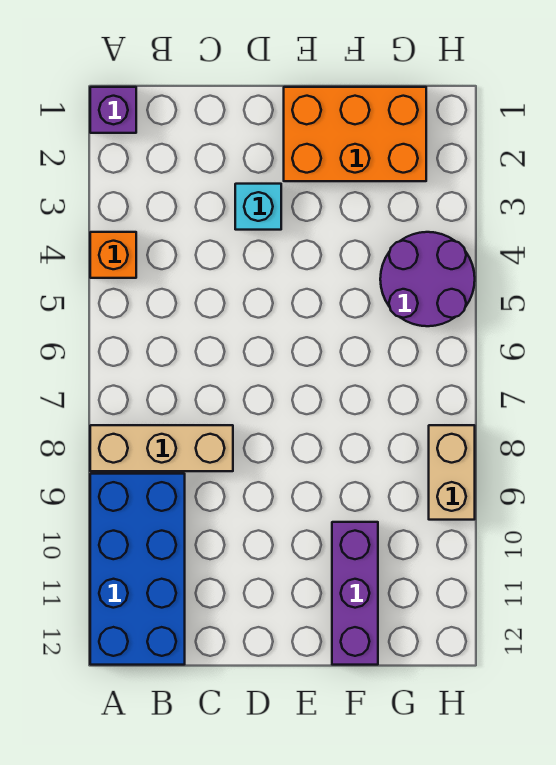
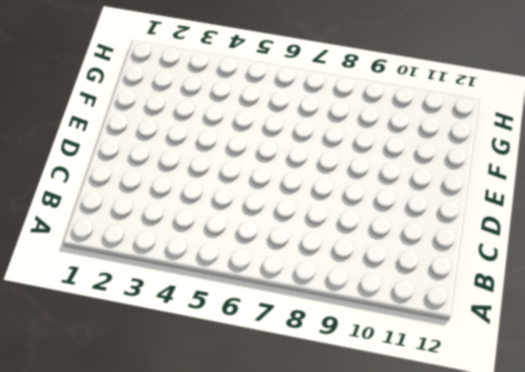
none -> purple 1x1 brick [90,87,136,133]
none -> orange 1x1 brick [90,232,136,278]

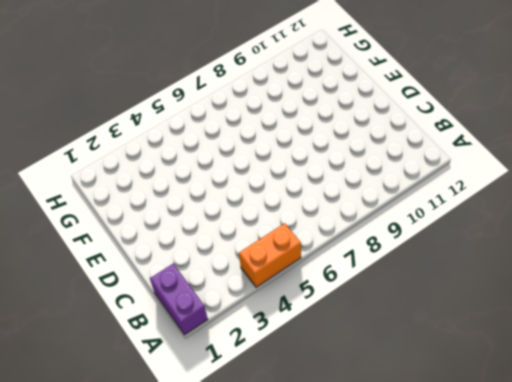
purple 1x2 brick [150,264,208,335] -> purple 1x1 brick [90,87,136,133]
orange 1x2 brick [239,223,301,287] -> orange 1x1 brick [90,232,136,278]
none -> tan 1x3 brick [90,425,233,471]
none -> blue 2x4 brick [90,474,185,665]

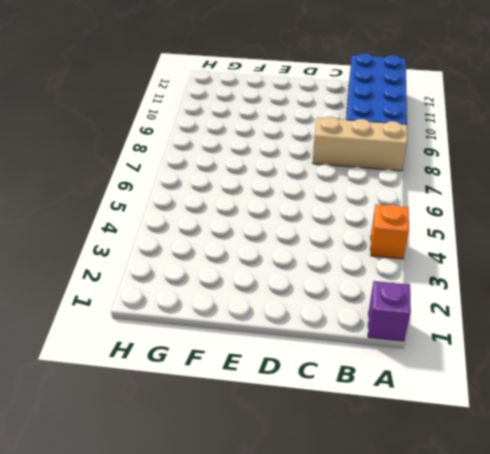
none -> cyan 1x1 brick [235,184,281,230]
none -> orange 2x3 brick [284,87,426,181]

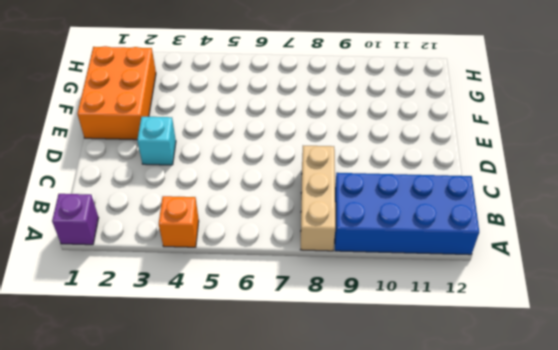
none -> purple 1x3 brick [332,522,378,665]
none -> purple 2x2 round brick [380,232,475,326]

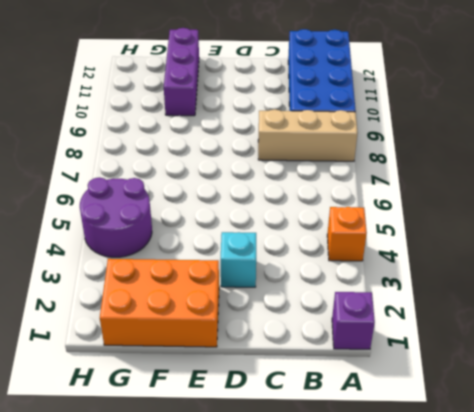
none -> tan 1x2 brick [429,425,475,520]

